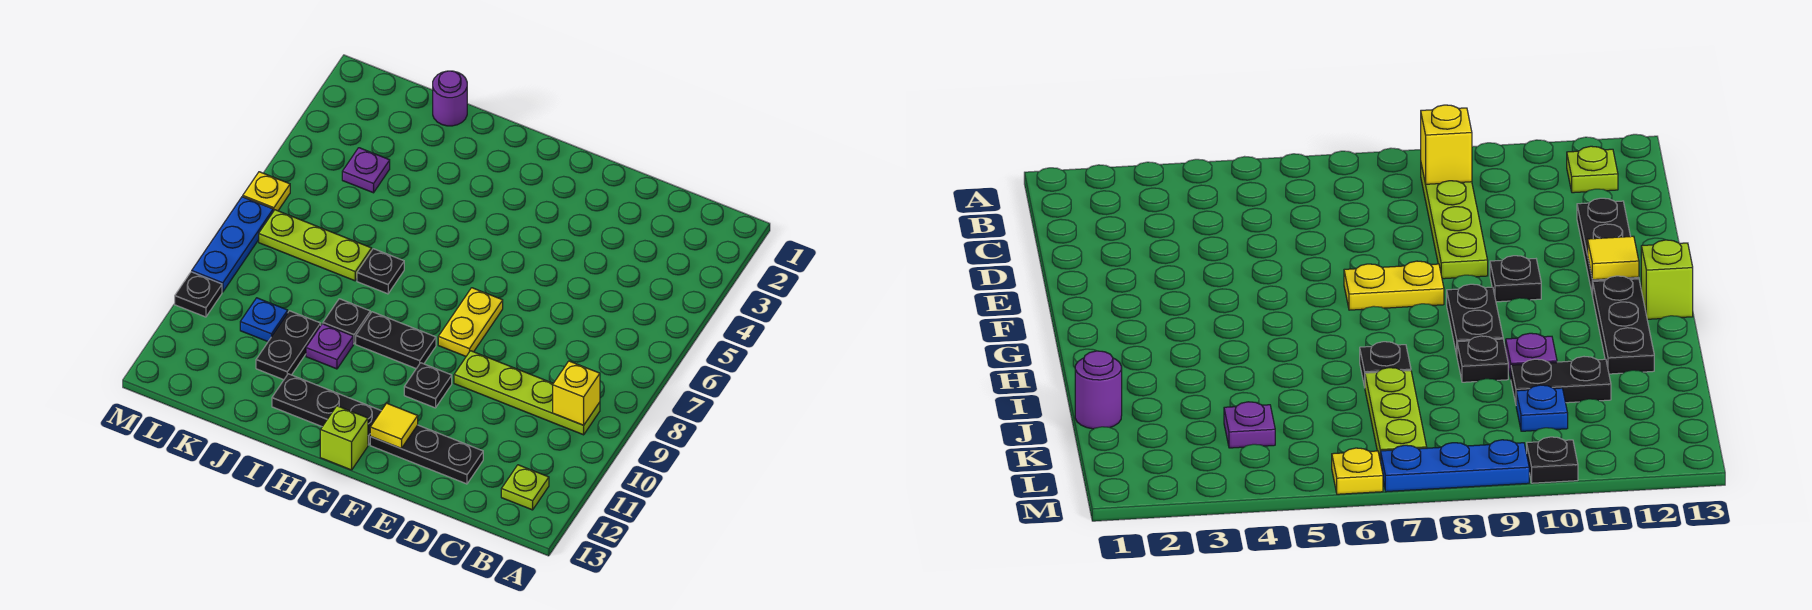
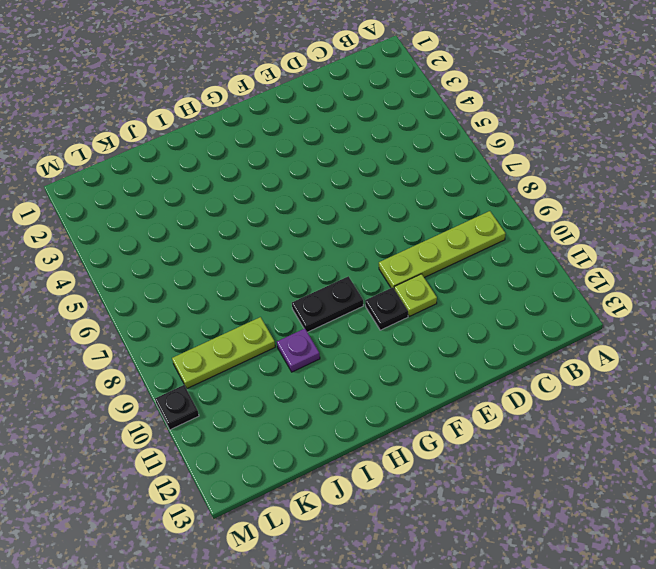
lime 1x1 plate [394,274,437,316] -> lime 1x1 plate moved to [501,465,549,510]
lime 1x3 plate [172,317,275,388] -> lime 1x3 plate moved to [259,210,372,281]
none -> black 1x3 plate [370,425,483,484]
none -> yellow 1x2 plate [438,288,503,356]
none -> black 1x3 plate [272,374,381,445]

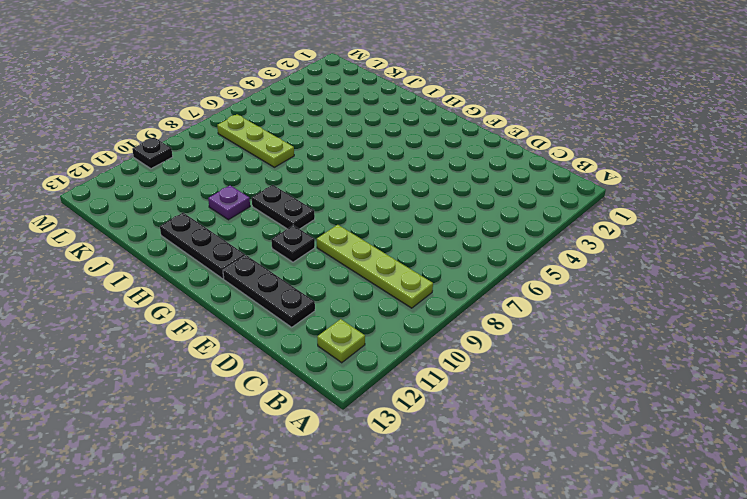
none -> yellow 1x2 plate [438,288,503,356]
none -> lime 1x1 brick [320,406,368,470]
none -> black 1x1 plate [357,249,404,294]

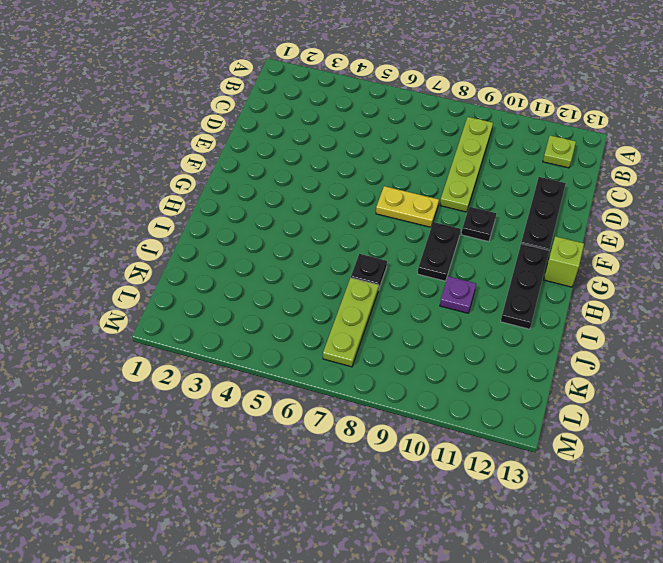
none -> black 1x1 plate [323,299,370,344]
none -> purple 1x1 round brick [433,71,467,126]
none -> black 1x2 plate [256,311,321,380]

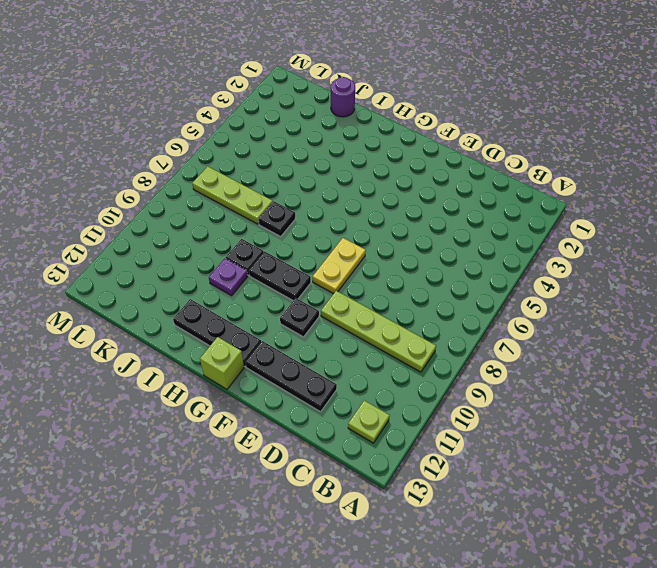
none -> black 1x2 plate [256,311,321,380]
none -> purple 1x1 plate [342,148,390,193]
none -> blue 1x1 plate [240,298,288,342]

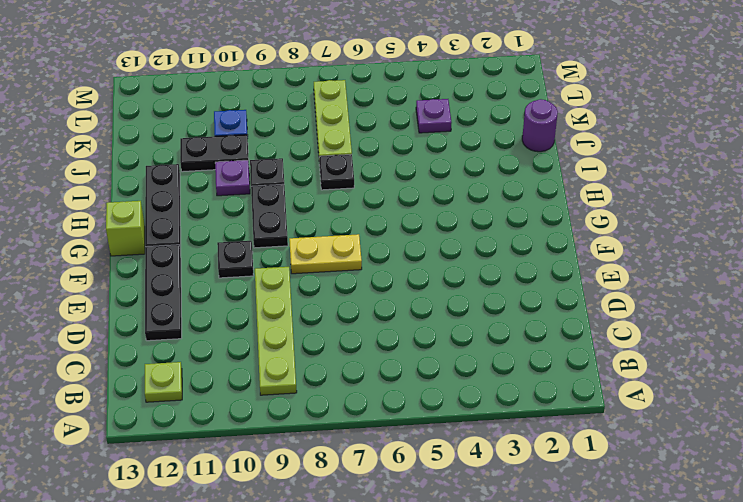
none -> yellow 1x1 plate [243,172,290,211]
none -> blue 1x3 plate [192,197,273,292]
none -> black 1x1 plate [175,272,222,317]

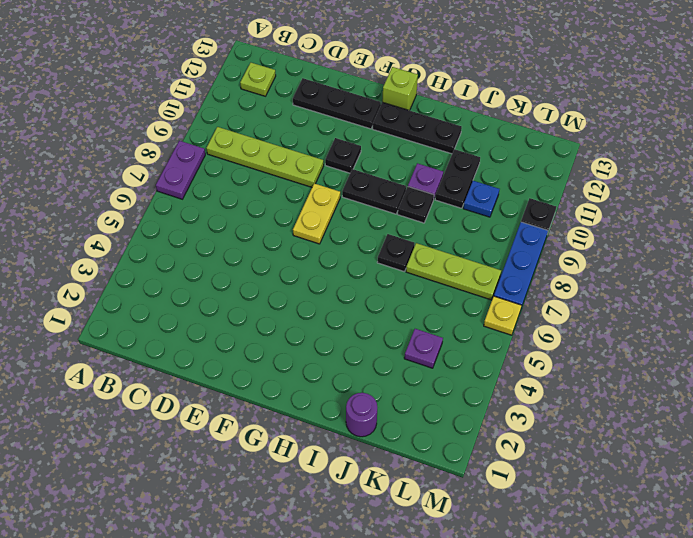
purple 1x2 plate [156,141,205,199] -> none
none -> yellow 1x1 brick [553,361,600,425]
none -> yellow 1x1 tile [370,403,418,448]

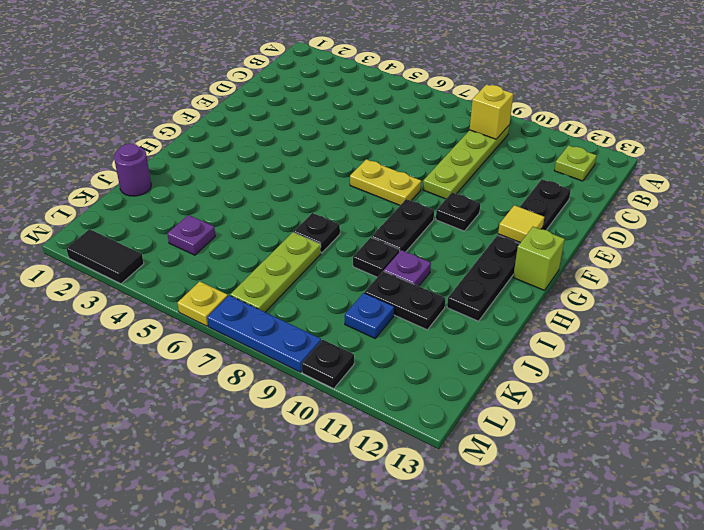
black 1x2 tile [66,229,144,284] -> none

